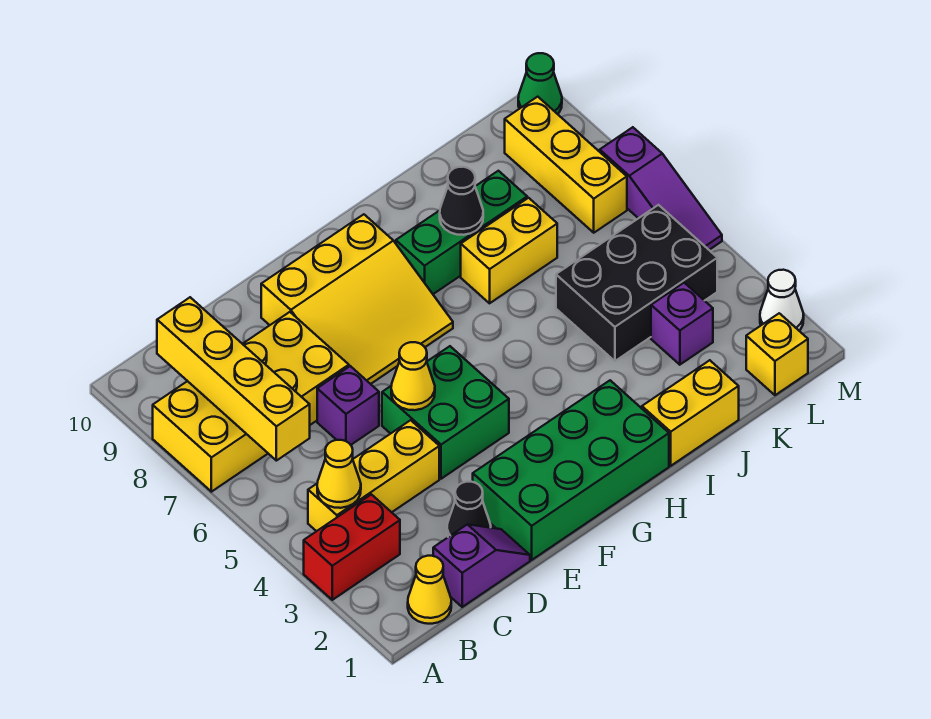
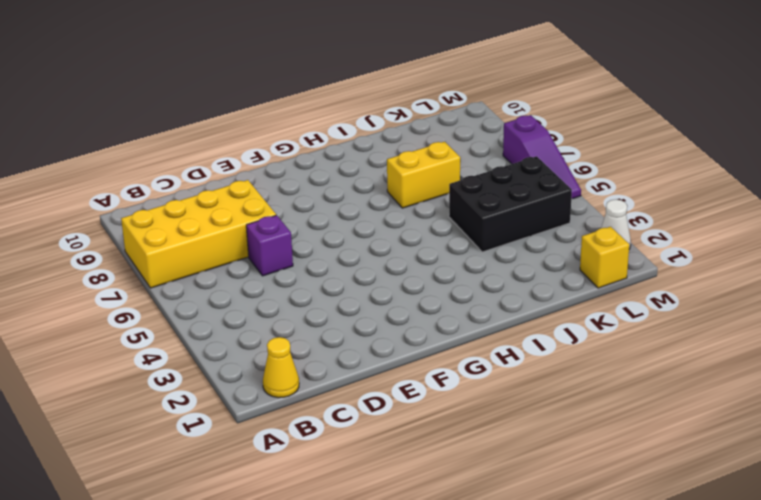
none -> red 1x2 brick [304,494,400,600]
none -> yellow 1x3 brick [308,420,439,531]
none -> purple 1x2 slope [433,524,530,607]

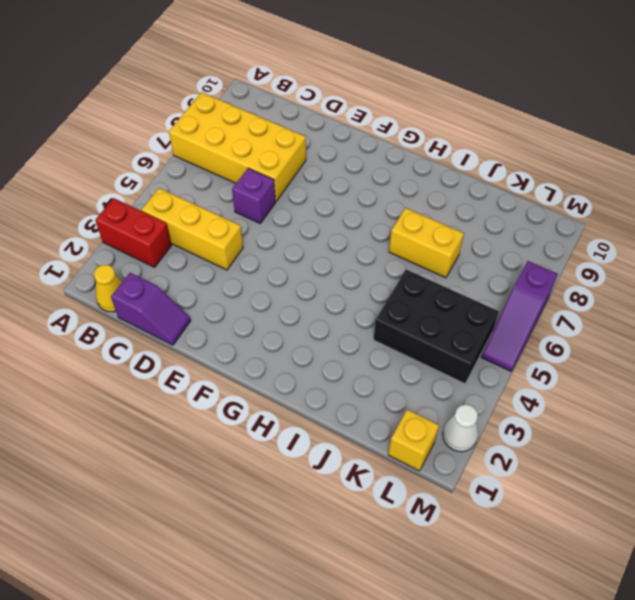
none -> black 1x1 cone [447,482,491,537]
none -> green 2x4 brick [473,380,669,560]
none -> green 2x2 brick [382,346,509,479]

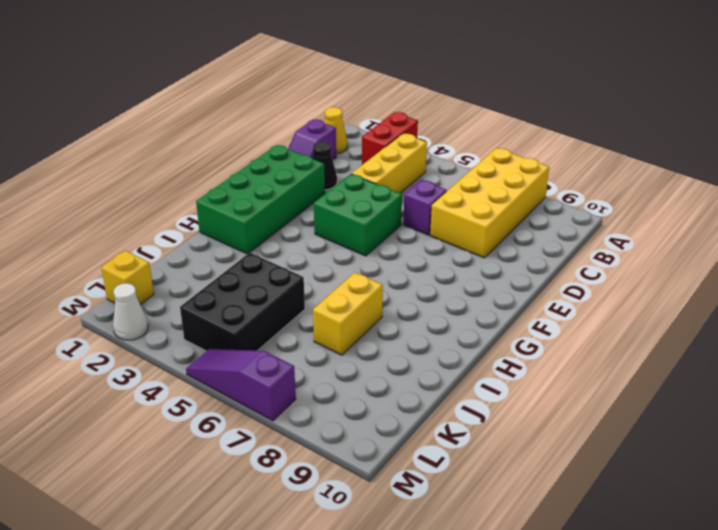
none -> yellow 3x3 slope [261,214,453,384]
none -> green 1x3 brick [396,171,527,294]
none -> yellow 1x2 brick [642,360,739,466]

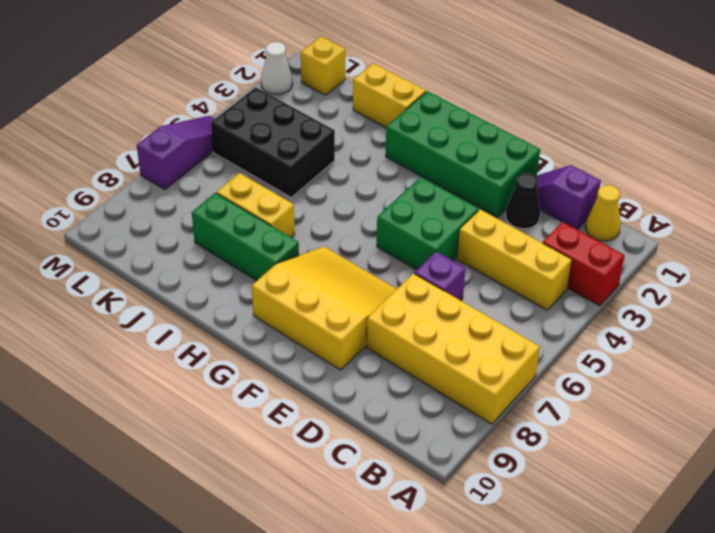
none -> purple 1x1 brick [651,283,713,365]
none -> yellow 1x3 brick [505,97,627,233]
none -> green 1x1 cone [518,53,562,114]

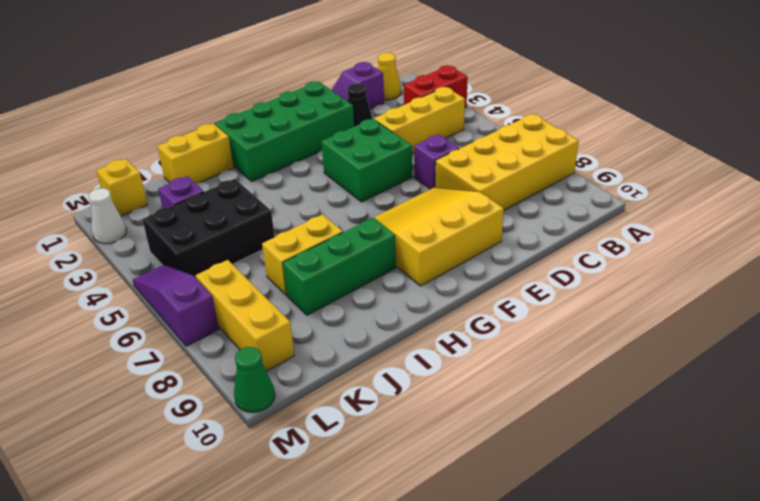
none -> yellow 1x1 cone [317,440,361,508]
none -> yellow 1x4 brick [157,297,310,461]
none -> yellow 1x1 cone [391,342,435,410]

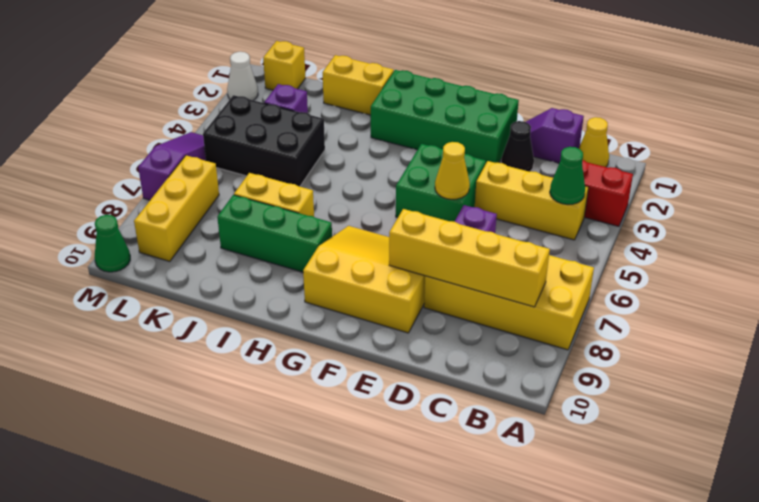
green 1x1 cone [550,147,585,205] -> yellow 1x1 cone [317,440,361,508]
yellow 1x4 brick [389,209,550,307] -> yellow 1x4 brick turned to [157,297,310,461]
none -> black 1x1 cone [440,167,483,235]

